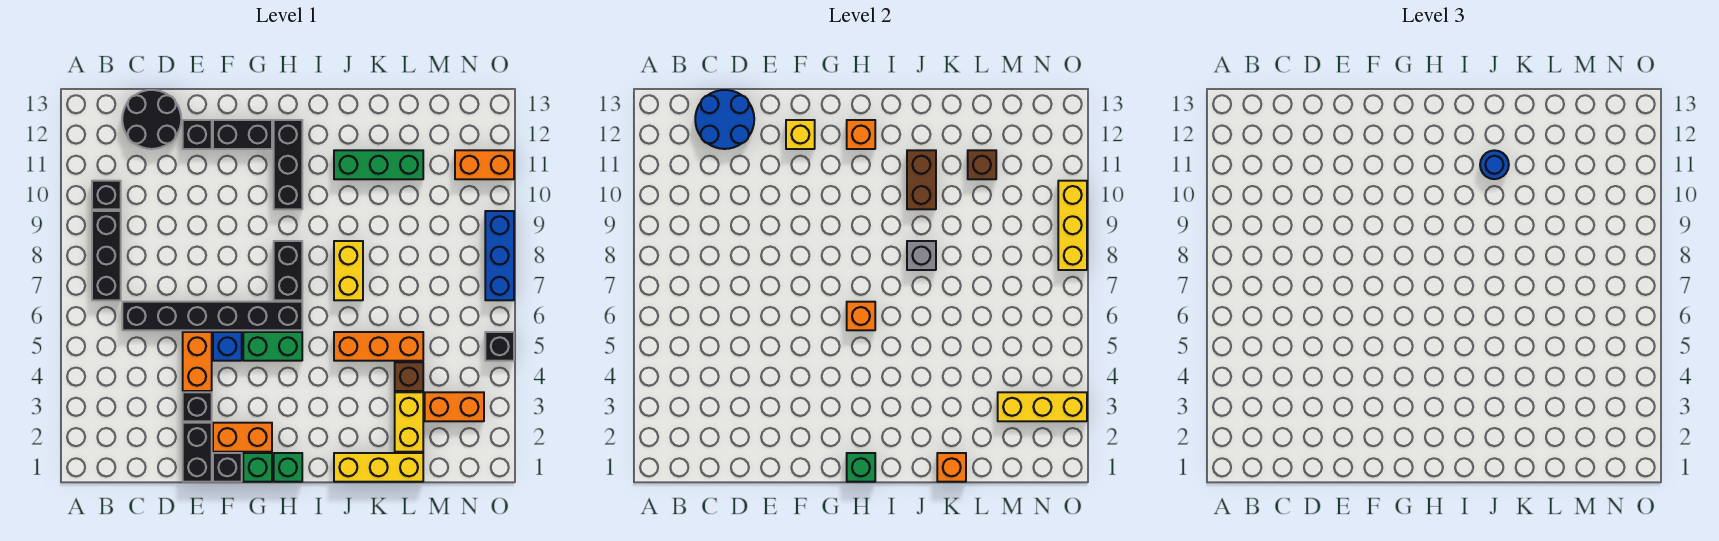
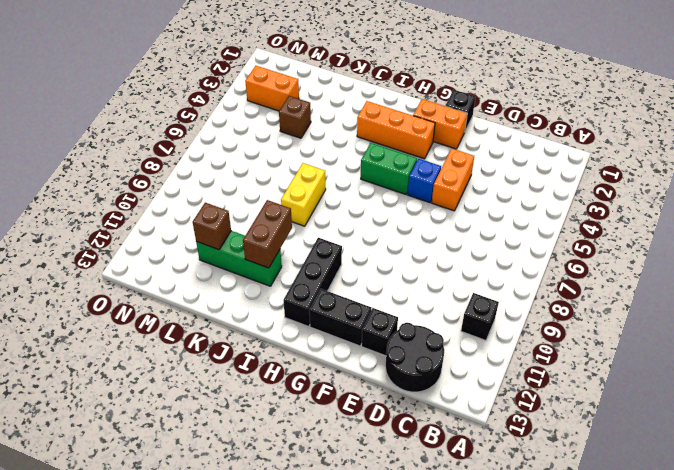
orange 1x3 brick [357,101,435,159] -> orange 1x3 brick moved to [334,332,423,361]
none -> black 1x3 brick [92,211,121,300]
none -> black 1x6 brick [122,302,302,330]
none -> black 1x2 brick [183,423,212,482]
none -> black 1x1 brick [183,392,212,421]

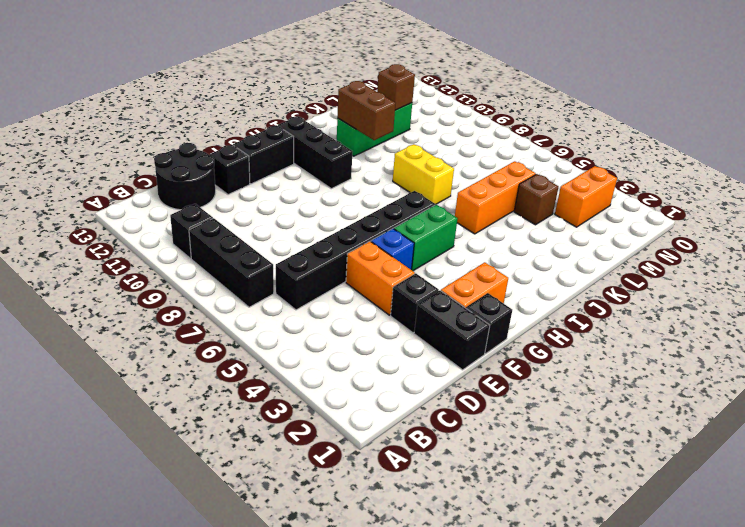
none -> green 1x1 brick [243,453,272,482]
none -> green 1x1 brick [274,453,302,482]
none -> black 1x2 brick [274,241,302,300]
none -> yellow 1x3 brick [334,453,423,482]

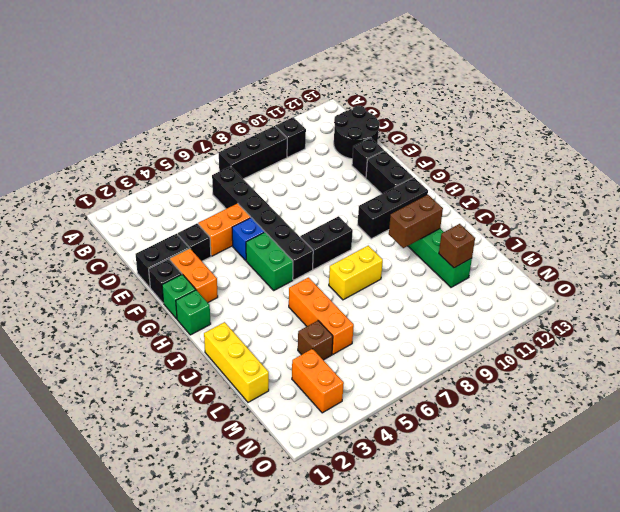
none -> yellow 1x2 brick [395,392,423,452]
none -> orange 1x2 brick [455,150,514,179]
none -> black 1x1 brick [485,332,514,361]
none -> blue 1x3 brick [485,211,514,300]

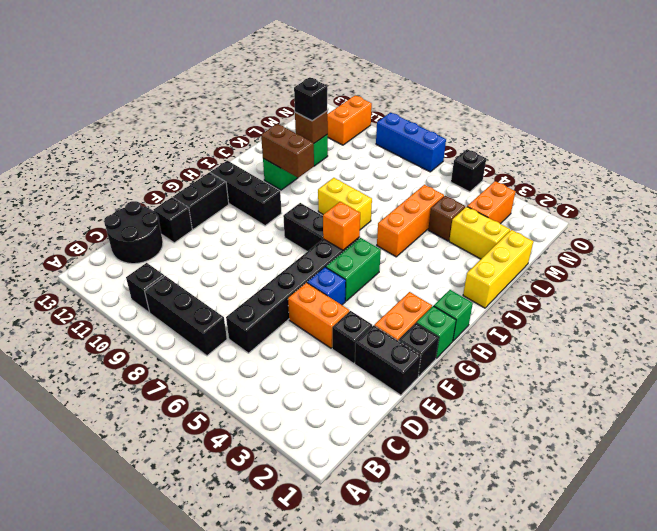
black 1x1 brick [294,77,327,121] -> none
none -> blue 2x2 round brick [695,90,754,149]
none -> yellow 1x1 brick [786,120,815,149]
none -> green 1x1 brick [847,453,875,482]
none -> orange 1x1 brick [847,120,875,149]

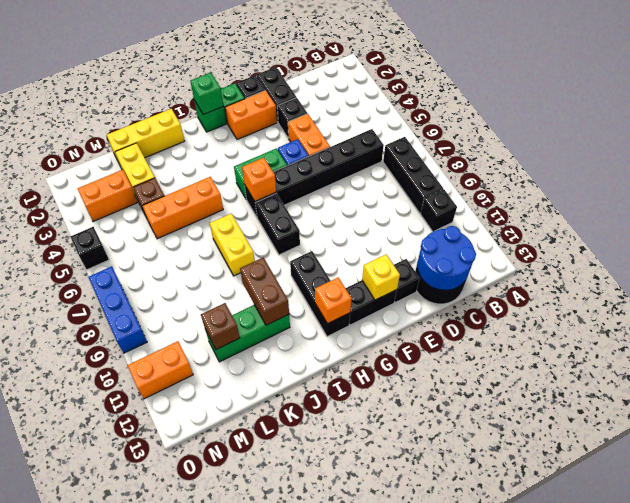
none -> grey 1x1 brick [907,241,936,270]
none -> orange 1x1 brick [937,453,966,482]
none -> yellow 1x3 brick [998,392,1087,421]
none -> yellow 1x3 brick [1058,181,1087,270]

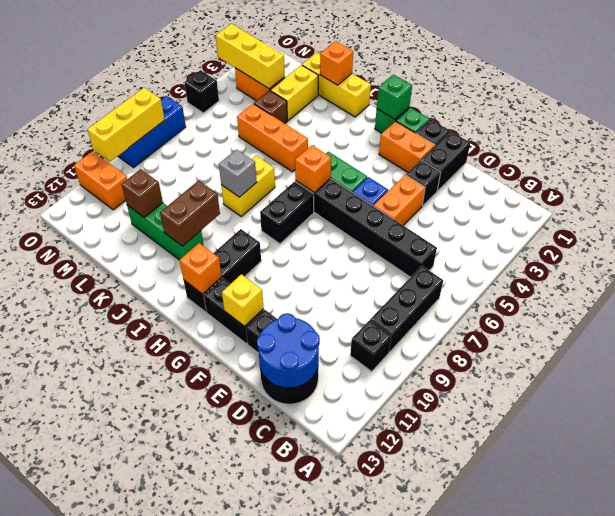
none -> blue 1x1 round brick [1480,150,1509,179]

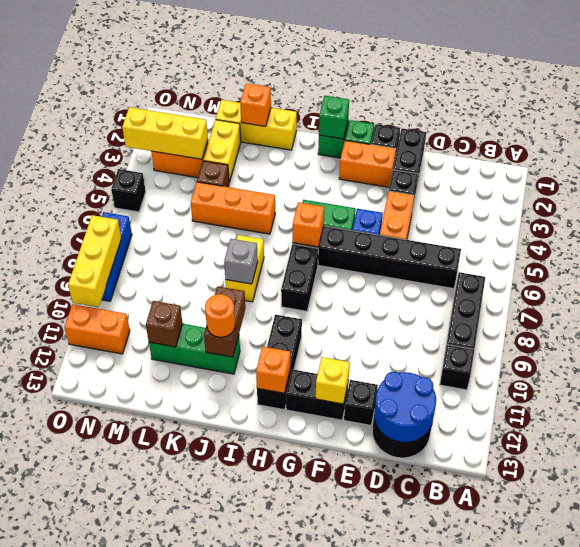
orange 1x1 round brick [205,294,235,337] -> blue 1x1 round brick [1480,150,1509,179]

